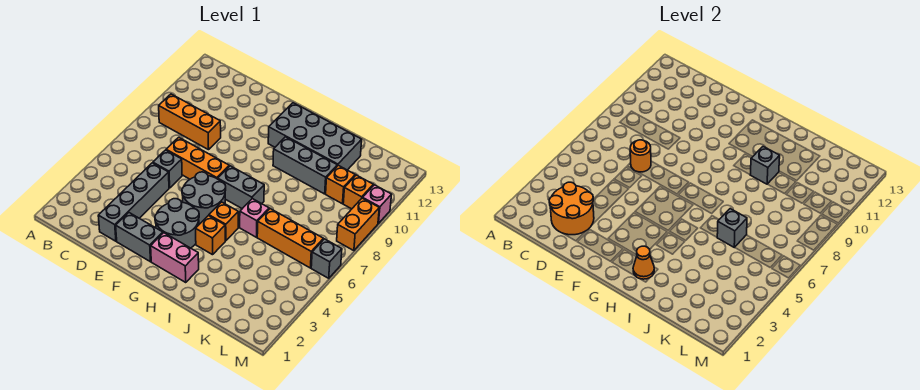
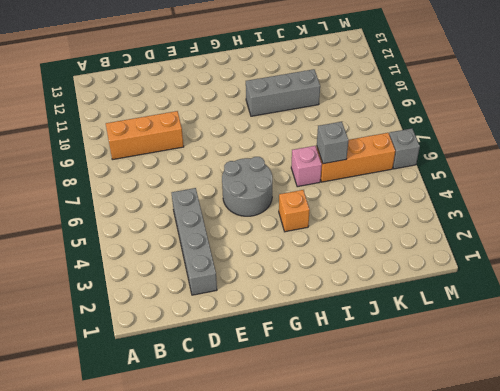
none -> grey 1x1 brick [153,150,182,188]
none -> orange 1x3 brick [166,137,229,179]
none -> grey 1x2 brick [116,213,163,262]

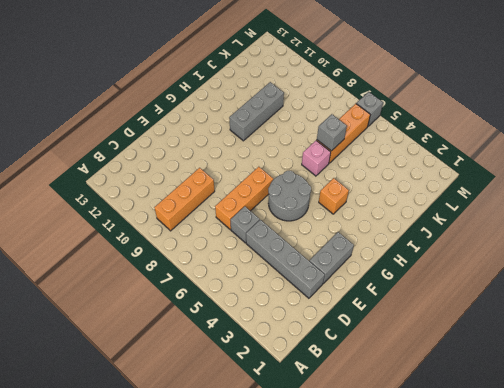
none -> grey 2x2 round brick [155,199,199,248]
none -> pink 1x2 brick [151,233,199,282]
none -> grey 1x2 brick [218,166,264,209]

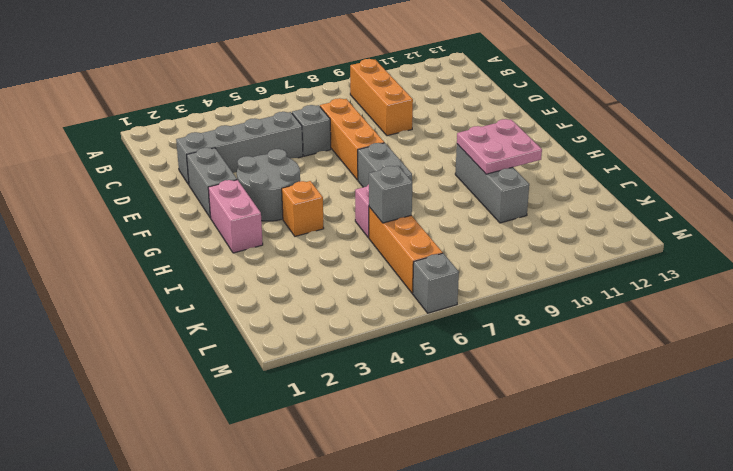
pink 2x2 plate [457,119,542,174] -> grey 1x1 brick [751,147,780,184]
none -> grey 2x2 round brick [182,172,226,224]
none -> grey 2x4 brick [268,103,362,170]
none -> orange 1x1 brick [209,202,238,241]

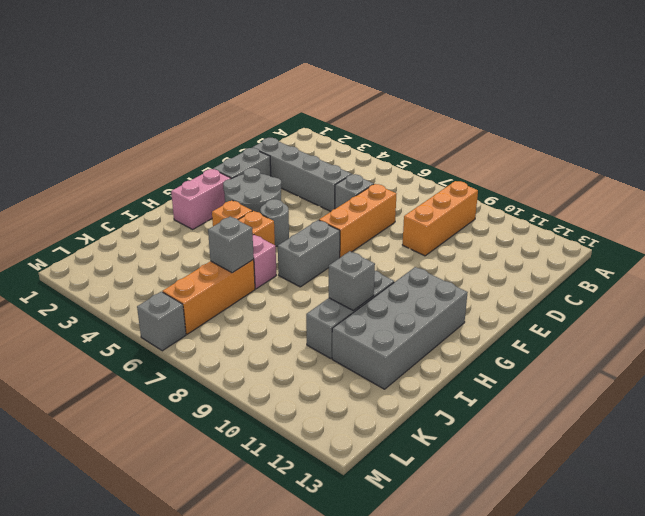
grey 1x1 round brick [260,199,289,246] -> grey 2x2 round brick [182,172,226,224]
none -> orange 1x1 brick [326,165,355,204]
none -> orange 1x1 brick [343,175,373,209]
none -> orange 1x2 brick [337,198,379,251]

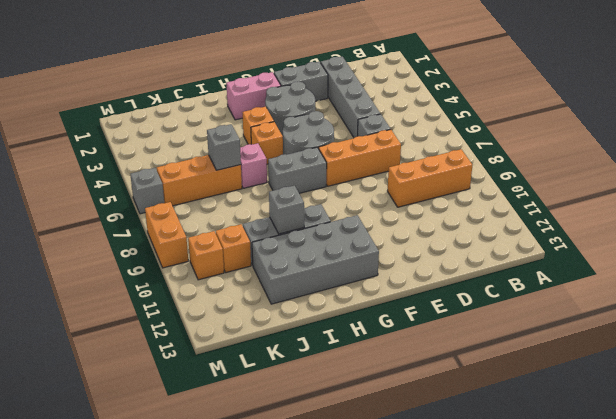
none -> pink 1x1 brick [363,185,392,223]
none -> orange 2x2 round brick [549,182,594,235]
none -> orange 1x1 round brick [630,140,651,172]

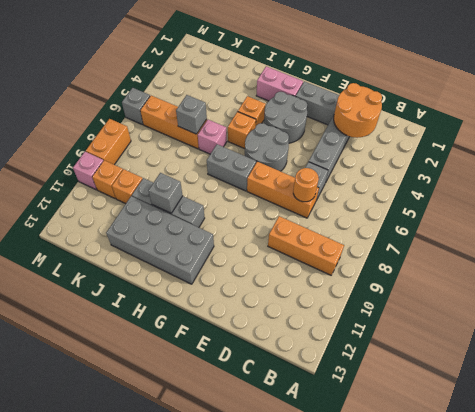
none -> orange 1x1 cone [633,246,654,279]

